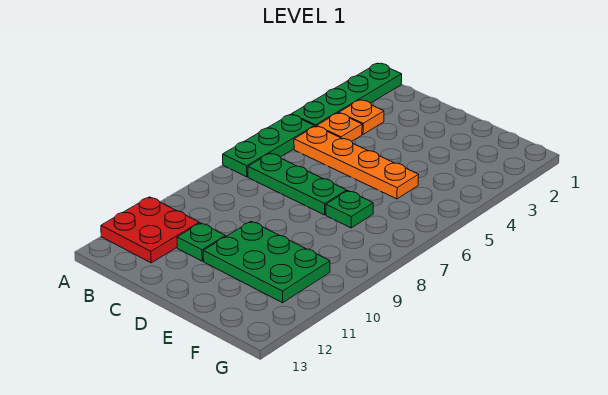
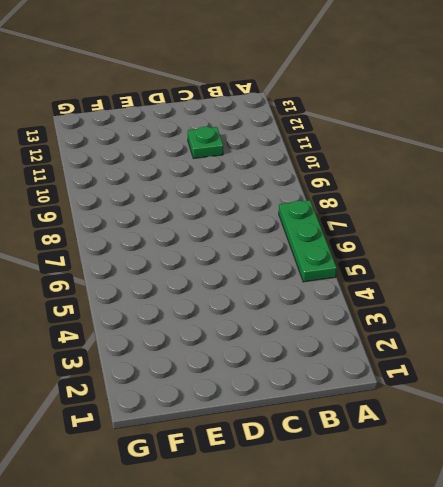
none -> green 1x4 plate [292,63,402,127]
none -> red 2x2 plate [101,197,199,263]

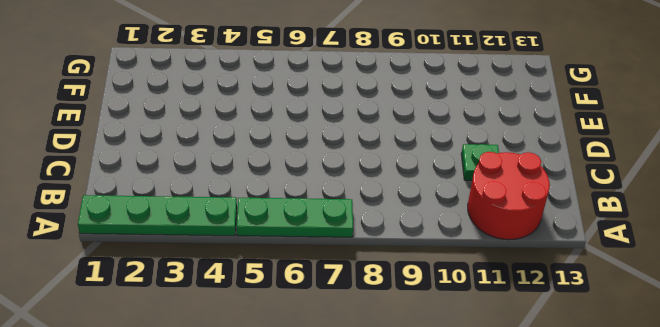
red 2x2 round brick [468,152,550,240] -> red 2x2 plate [101,197,199,263]
none -> orange 1x1 plate [339,100,384,134]
none -> orange 1x1 plate [317,113,362,142]

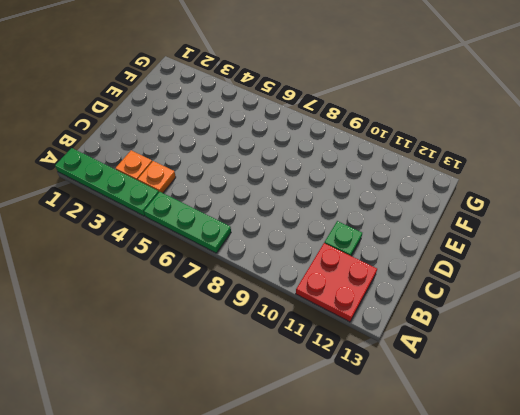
none -> orange 1x4 plate [294,126,419,199]
none -> green 1x3 plate [248,153,347,215]

